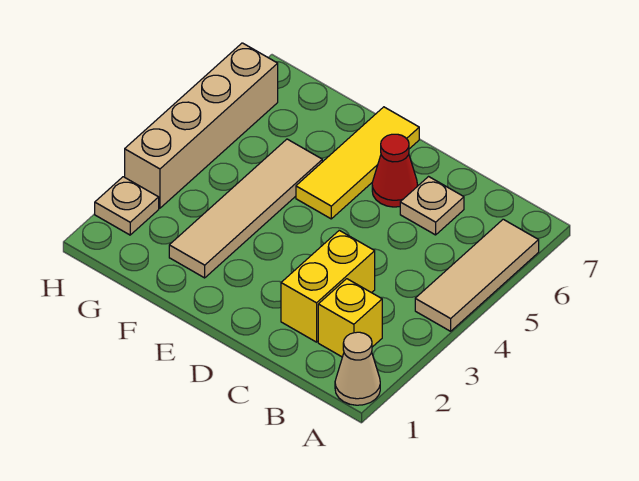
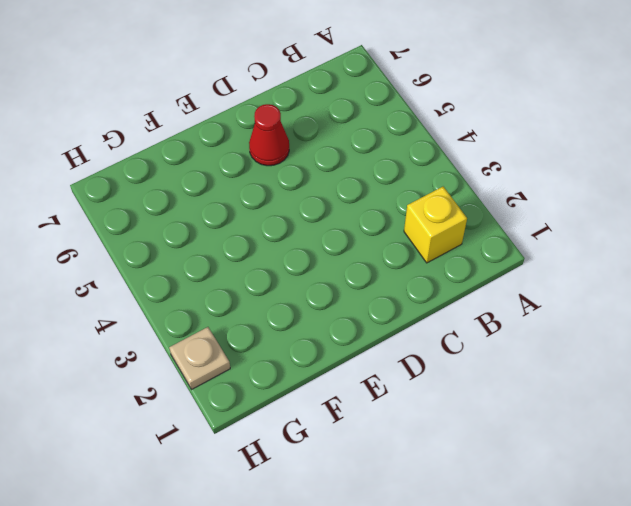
none -> tan 1x1 cone [335,332,380,405]
none -> tan 1x3 tile [415,219,539,331]

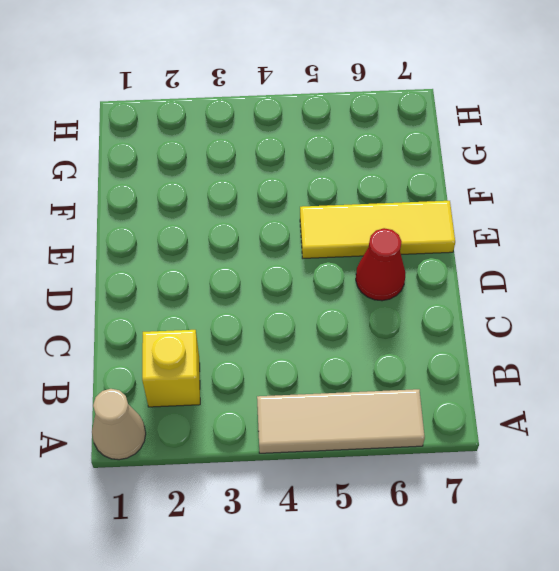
none -> yellow 1x2 brick [281,230,375,342]
none -> tan 1x1 plate [400,177,464,235]

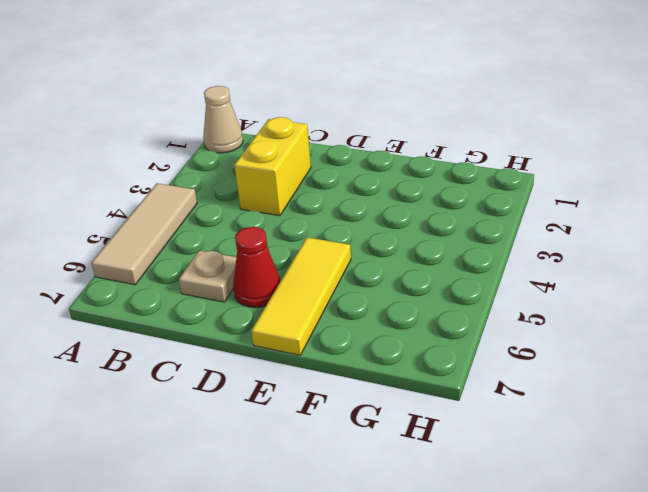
none -> yellow 1x1 brick [318,279,382,357]
none -> tan 1x4 tile [169,139,322,278]

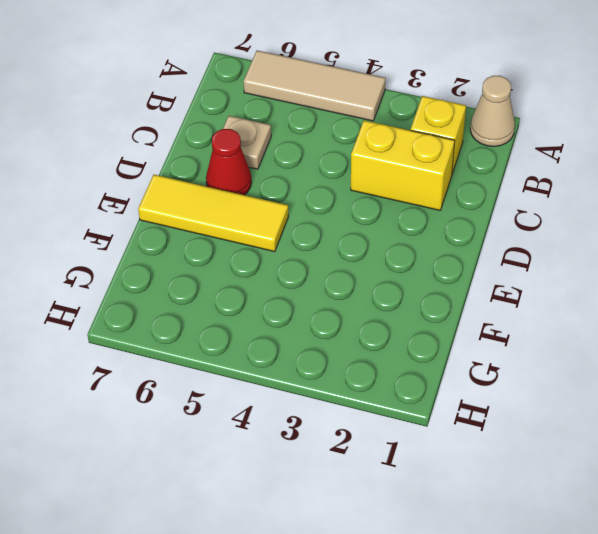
none -> tan 1x4 tile [169,139,322,278]
none -> tan 1x1 plate [95,177,159,235]

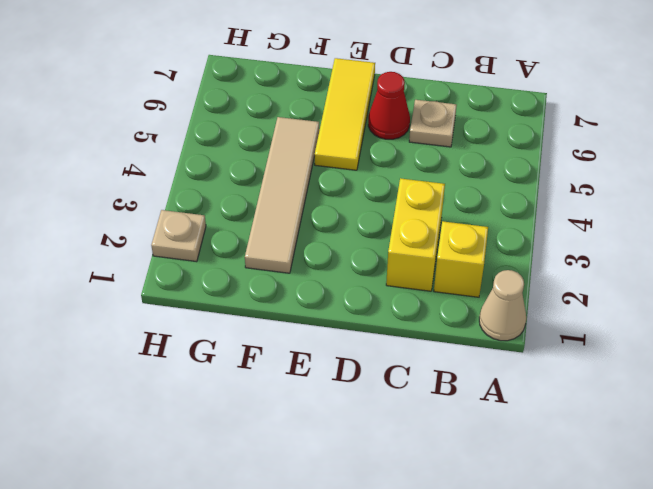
none -> tan 1x3 tile [415,219,539,331]
none -> tan 1x4 brick [125,43,278,208]

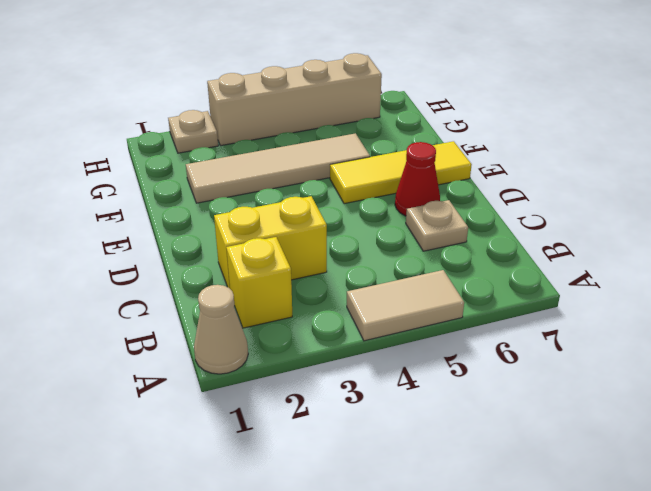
tan 1x2 tile [347,270,464,341] -> tan 1x3 tile [415,219,539,331]

